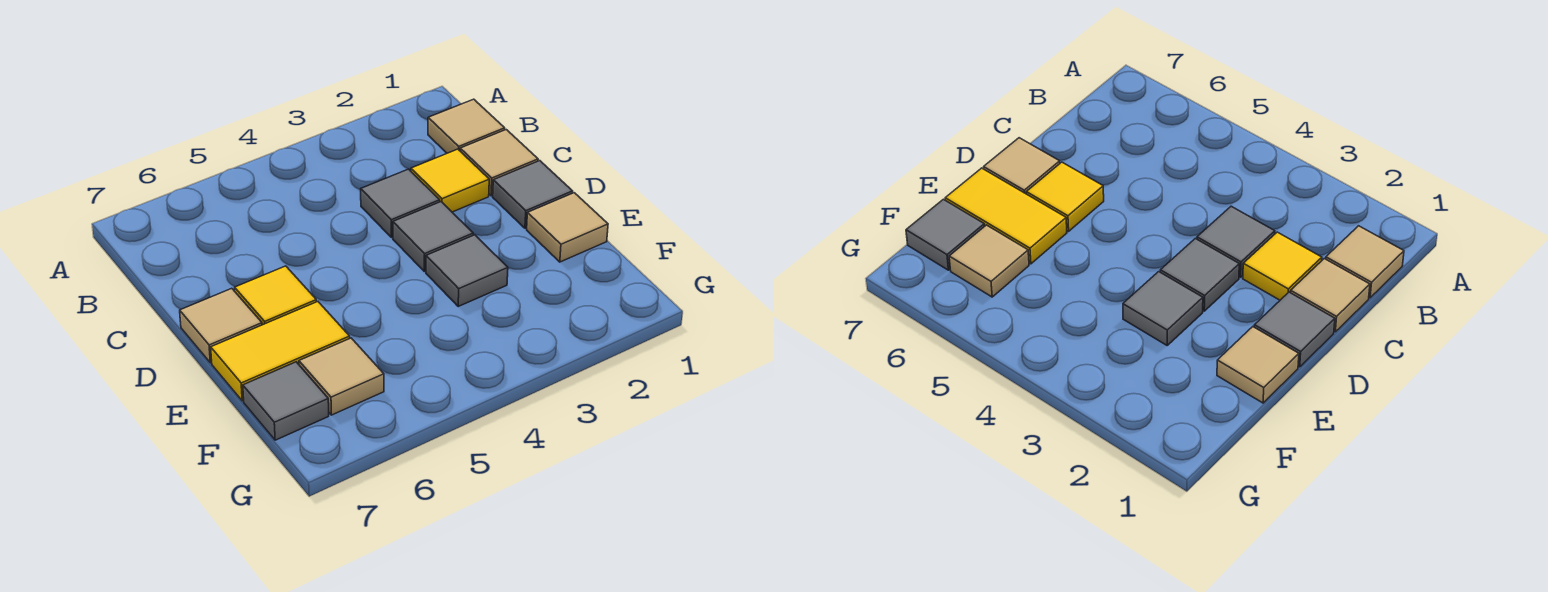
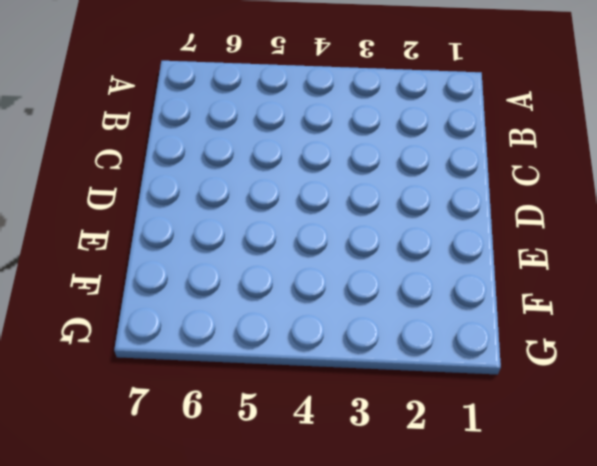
none -> tan 1x1 tile [428,99,505,153]
none -> tan 1x1 tile [460,130,538,196]
none -> yellow 1x1 tile [411,149,489,212]

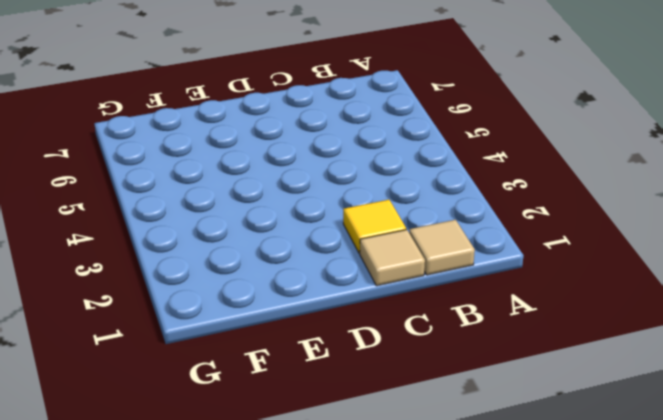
none -> grey 1x1 tile [361,169,440,237]
none -> grey 1x1 tile [493,161,573,228]
none -> grey 1x1 tile [393,202,473,271]

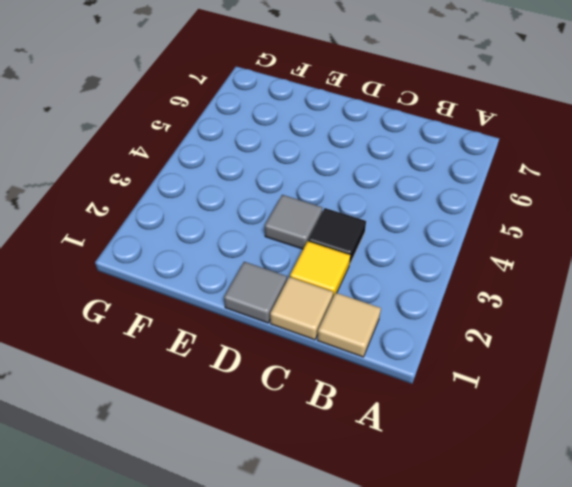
black 1x1 tile [308,208,366,265] -> grey 1x1 tile [361,169,440,237]
none -> yellow 1x1 tile [235,266,317,325]
none -> tan 1x1 tile [180,288,262,363]
none -> tan 1x1 tile [527,193,608,262]

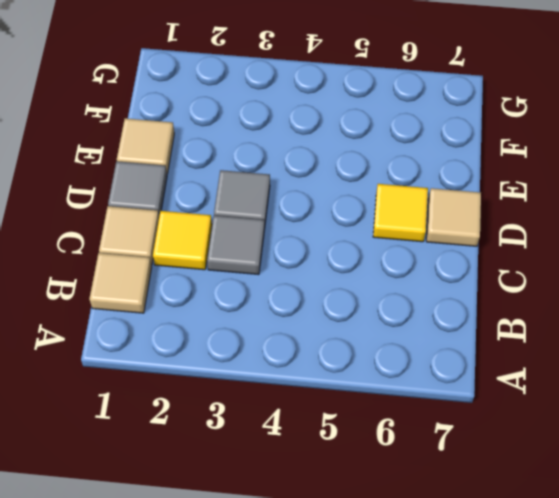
none -> grey 1x1 tile [426,235,508,306]
none -> yellow 1x2 tile [211,302,350,401]
none -> tan 1x1 tile [299,338,384,415]

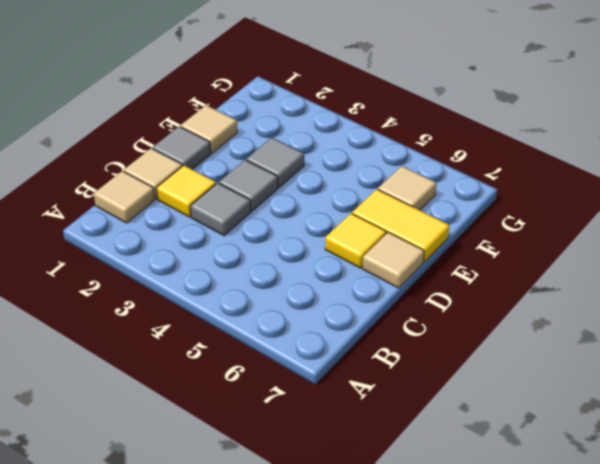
none -> grey 1x1 tile [243,362,329,440]

